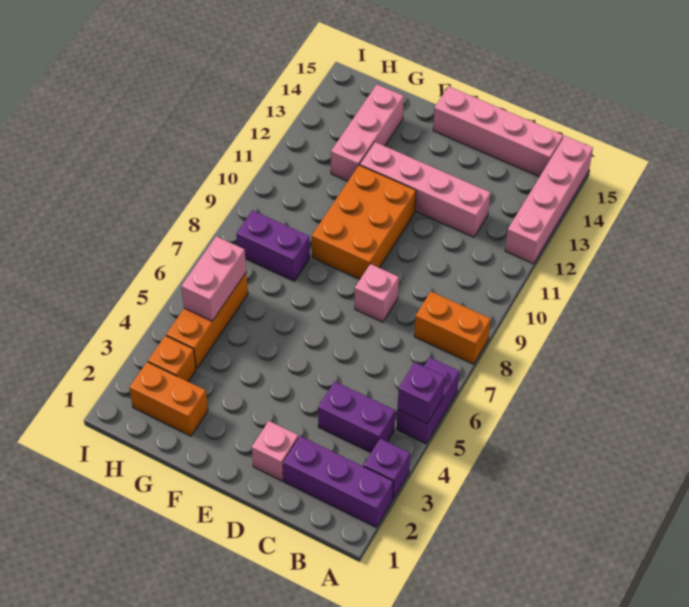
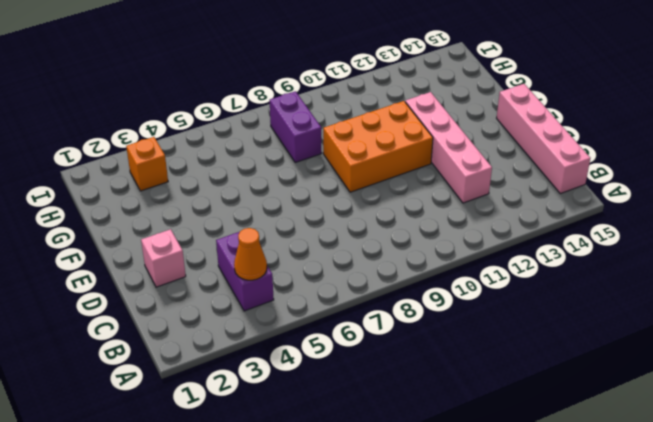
orange 1x1 cone [234,228,267,280] -> none
none -> purple 1x3 brick [283,436,393,527]
none -> purple 1x1 brick [364,439,410,499]
none -> purple 1x2 brick [397,357,459,444]

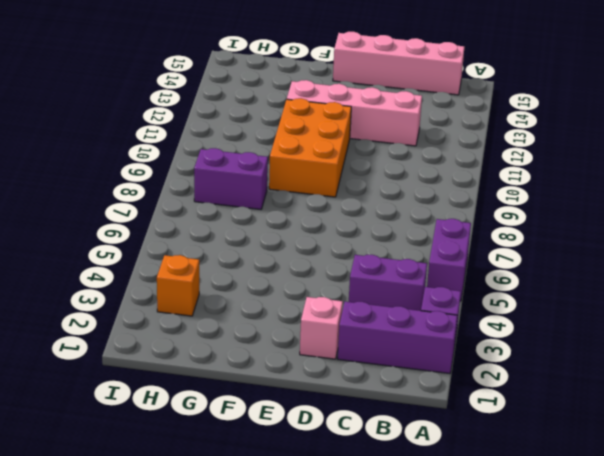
none -> orange 1x2 brick [414,291,491,364]
none -> pink 1x4 brick [505,136,593,264]
none -> pink 1x1 brick [355,264,399,322]

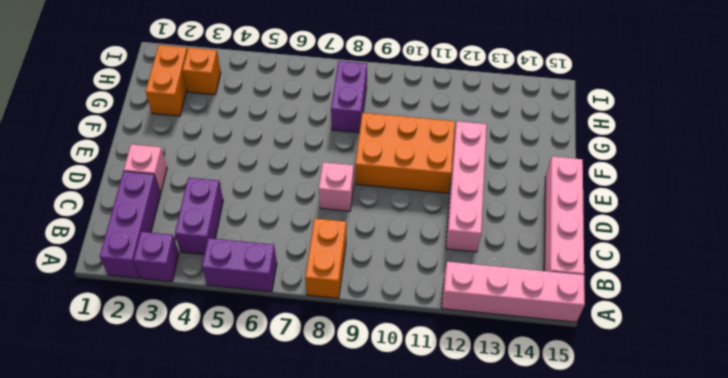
none -> pink 1x3 brick [331,85,404,181]
none -> orange 1x3 brick [166,273,248,369]
none -> purple 1x1 brick [398,362,445,424]

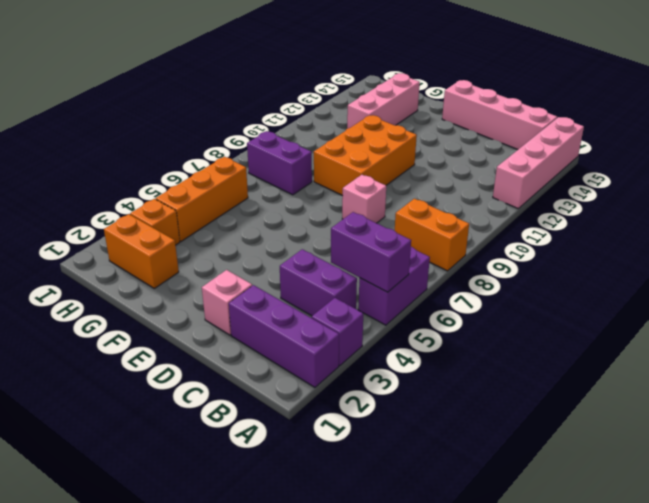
purple 1x2 brick [331,212,411,292] -> purple 1x1 brick [398,362,445,424]
none -> pink 1x4 brick [360,142,490,237]
none -> pink 1x2 brick [181,236,246,321]

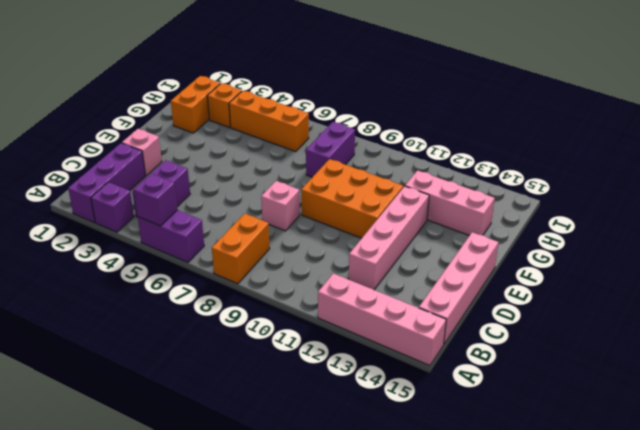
none -> pink 1x2 brick [181,236,246,321]

